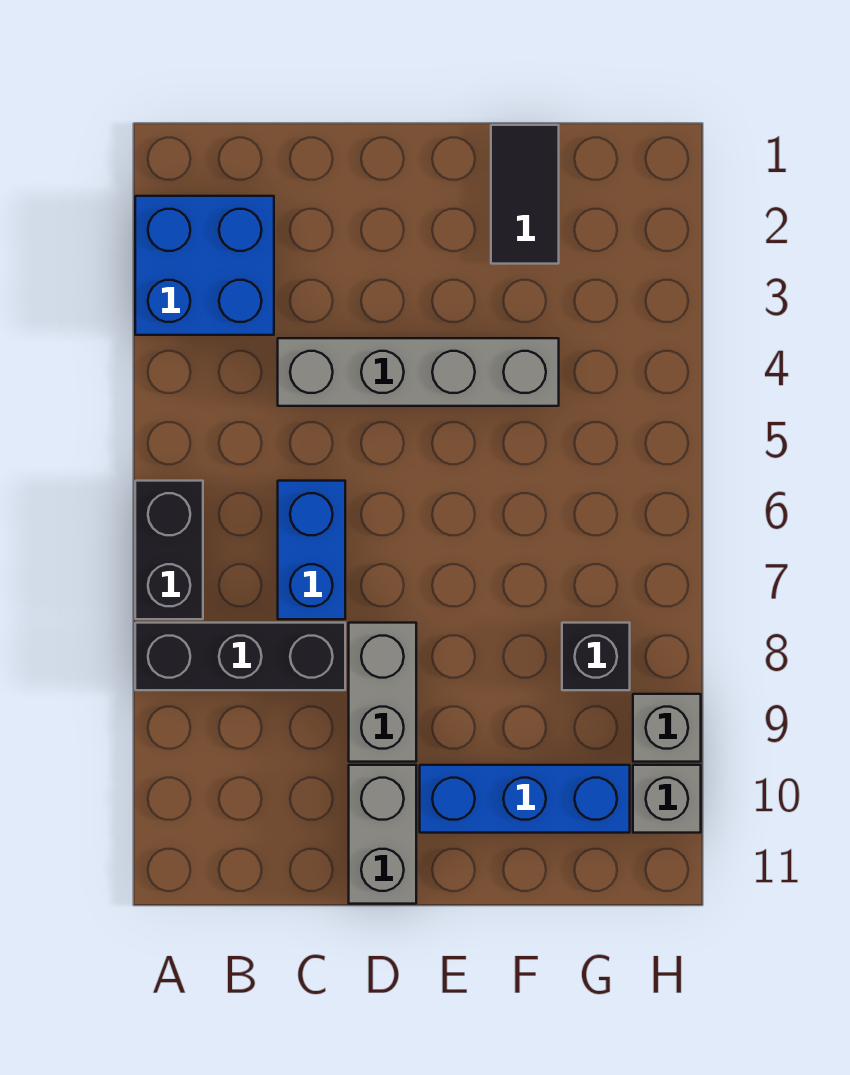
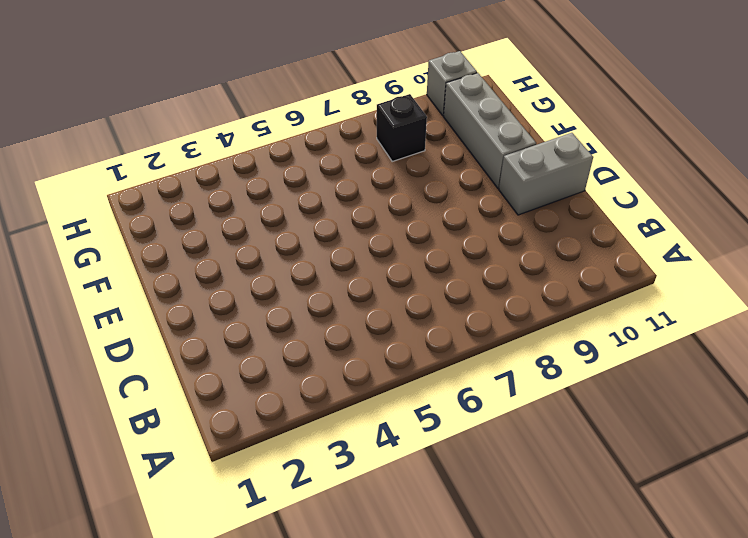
grey 1x3 brick [444,73,536,188] -> blue 1x3 brick [420,765,630,833]
none -> blue 2x2 brick [135,196,274,335]
none -> black 1x2 brick [135,481,203,619]
none -> black 1x3 brick [135,623,345,690]

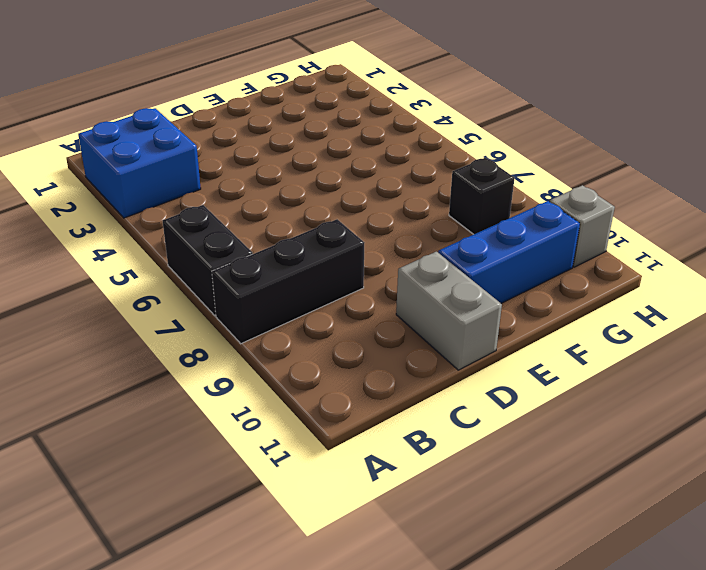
none -> grey 1x4 brick [278,338,559,406]
none -> blue 1x2 brick [278,481,345,619]
none -> grey 1x2 brick [349,623,416,762]

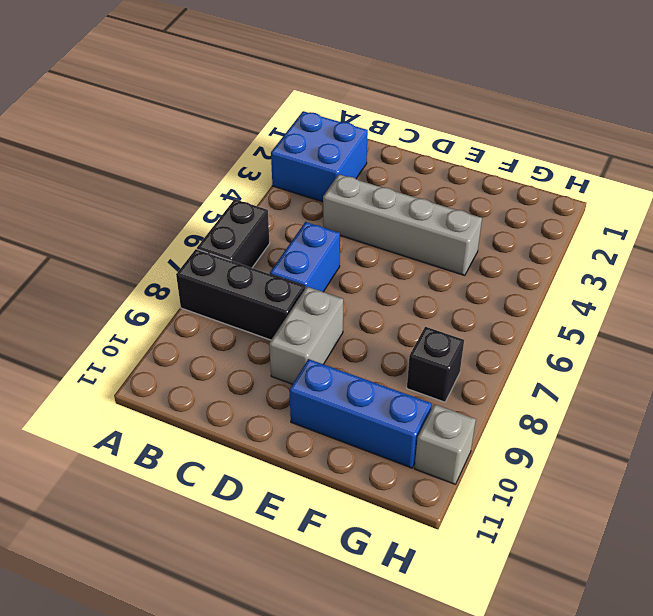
none -> grey 1x2 brick [349,765,416,904]
none -> black 1x2 tile [491,125,559,264]
none -> grey 1x1 brick [633,694,701,762]

